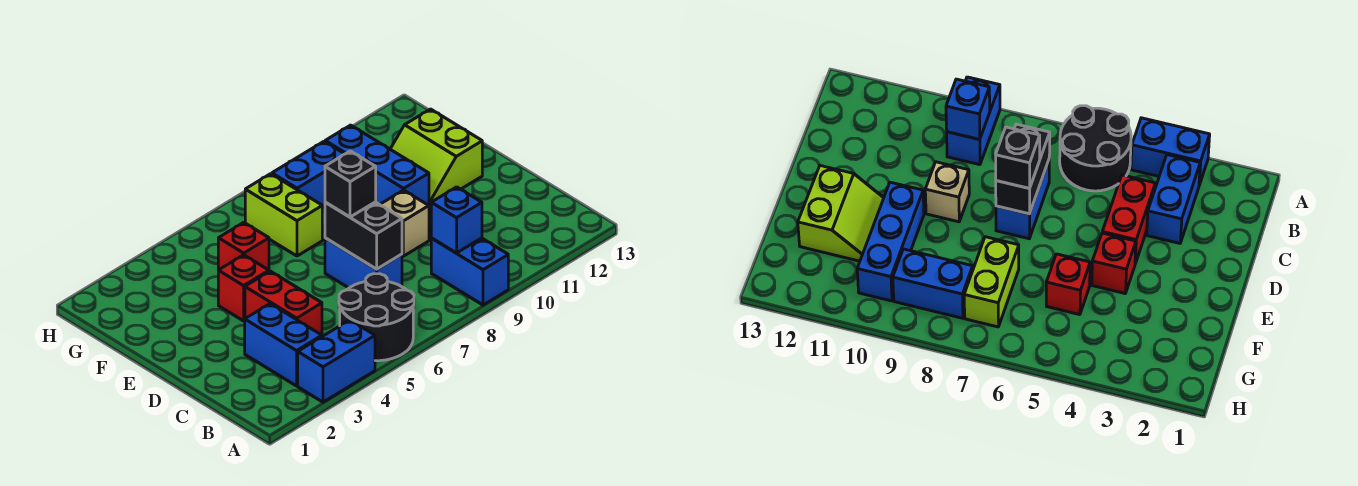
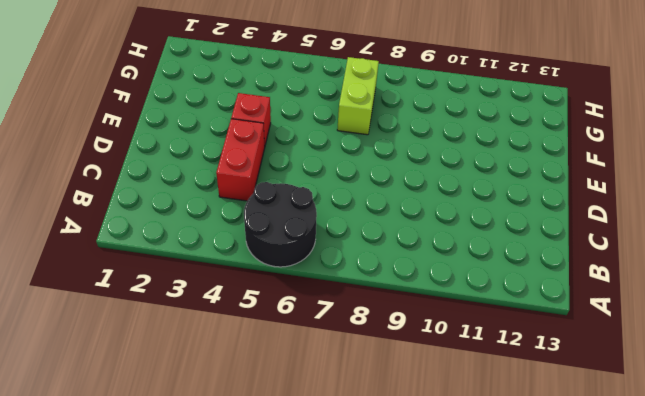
none -> blue 1x2 brick [298,320,375,402]
none -> blue 1x2 brick [431,238,508,305]
none -> blue 1x2 brick [245,304,322,386]

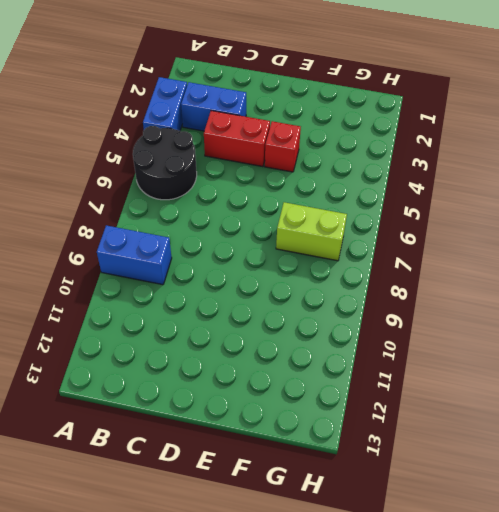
none -> blue 1x2 brick [325,238,402,288]
none -> tan 1x1 brick [380,190,429,256]
none -> blue 1x3 brick [325,125,429,205]

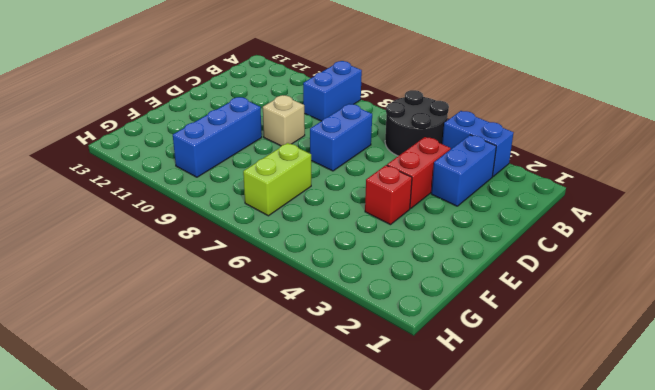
none -> lime 2x2 slope [391,109,482,207]
none -> red 1x1 brick [218,222,269,270]
none -> blue 1x2 brick [272,142,344,208]

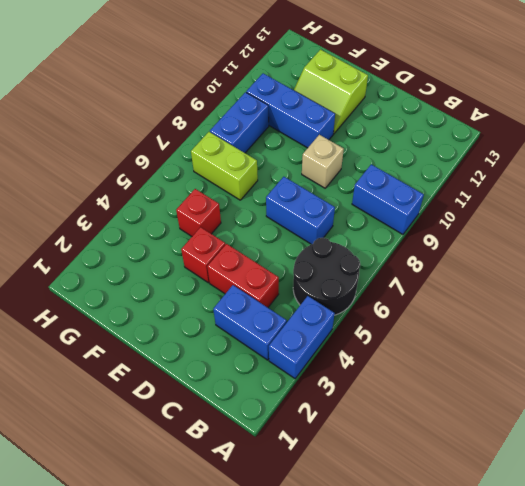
none -> blue 1x1 brick [431,187,482,253]
none -> black 1x2 brick [325,202,402,269]
none -> black 1x1 brick [325,151,376,217]

